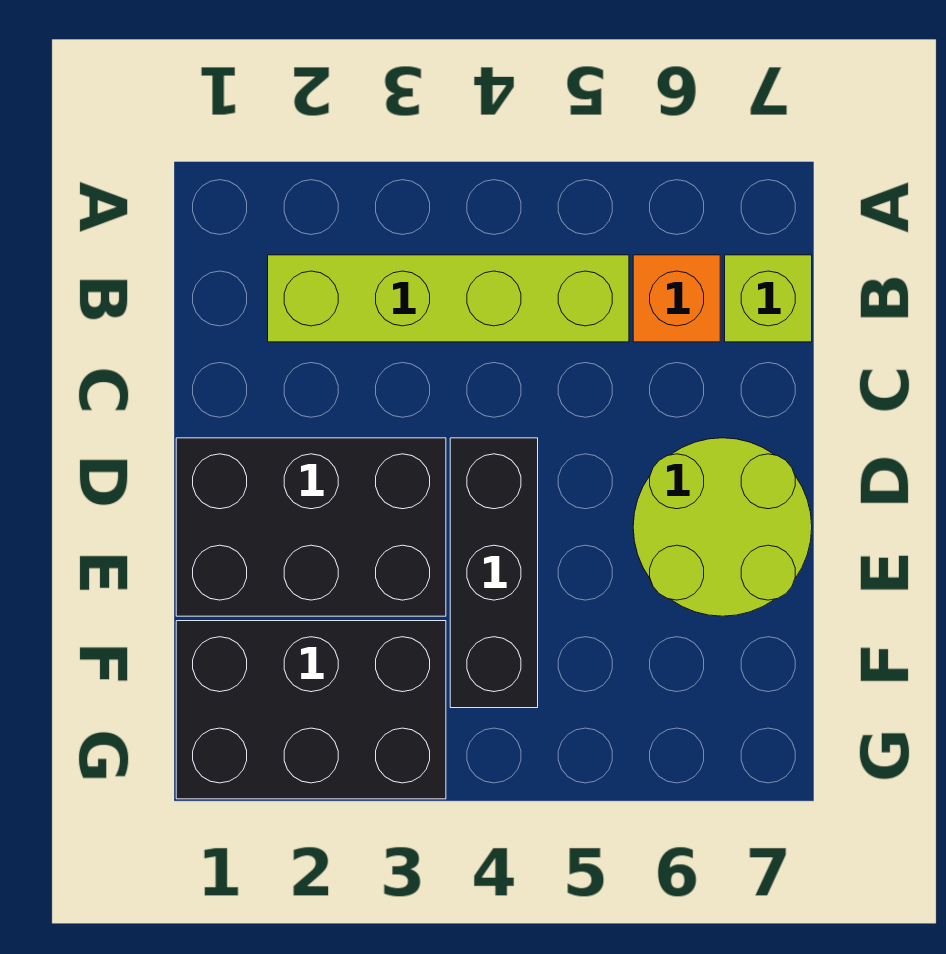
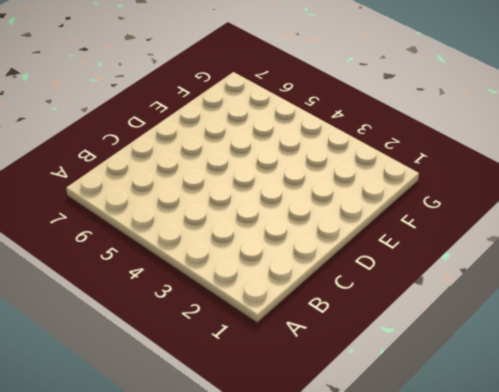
none -> lime 1x4 brick [268,255,629,342]
none -> orange 1x1 brick [633,255,720,342]

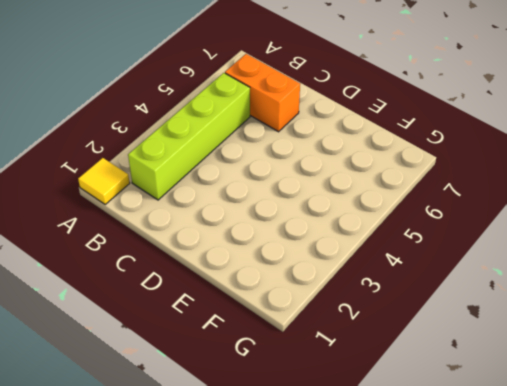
yellow 1x1 tile [78,158,130,204] -> none
orange 1x2 brick [225,54,300,132] -> orange 1x1 brick [633,255,720,342]
none -> lime 1x1 brick [725,255,812,342]
none -> black 2x3 brick [176,438,446,616]

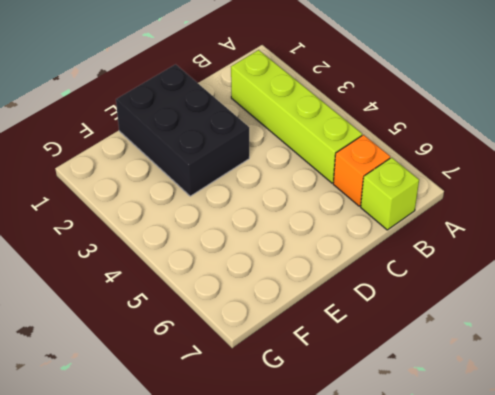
none -> black 1x3 brick [450,438,538,708]
none -> lime 2x2 round brick [633,438,812,616]

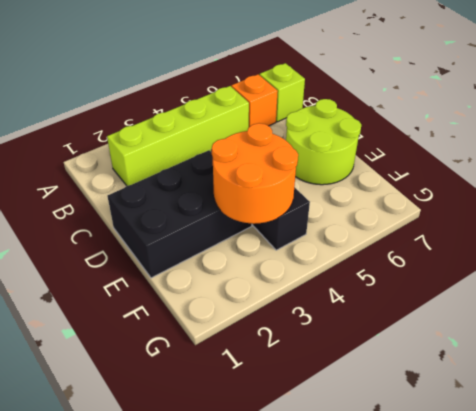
orange 2x2 round brick [212,123,298,224] -> none
none -> black 2x3 brick [176,621,446,799]

